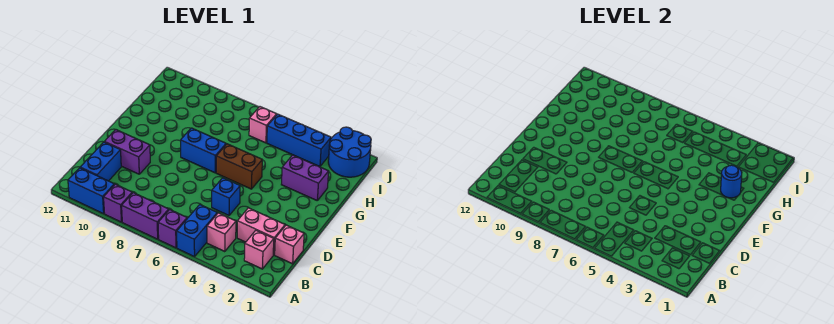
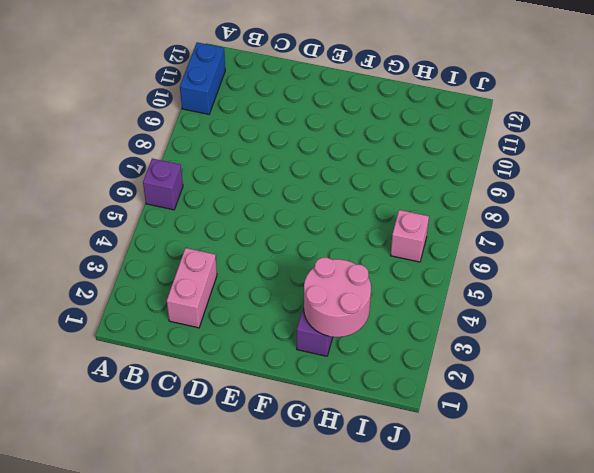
pink 2x2 round brick [304,258,371,337] -> blue 1x1 round brick [721,165,742,198]
none -> blue 1x2 brick [177,205,217,257]
none -> purple 1x2 brick [122,193,169,239]
none -> purple 1x1 brick [104,184,132,222]

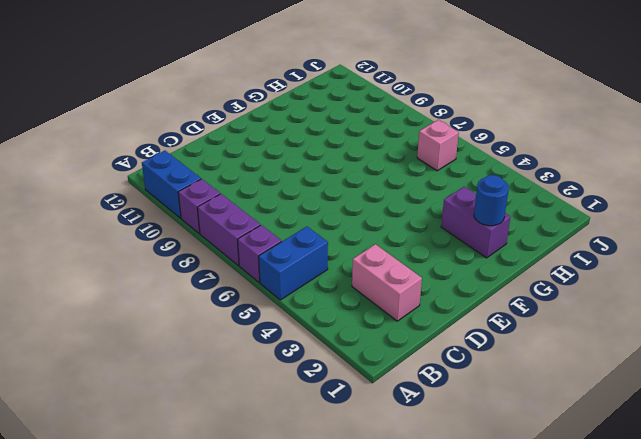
none -> pink 1x1 brick [244,230,274,269]
none -> pink 1x1 brick [207,213,236,251]
none -> blue 1x2 brick [80,142,121,181]

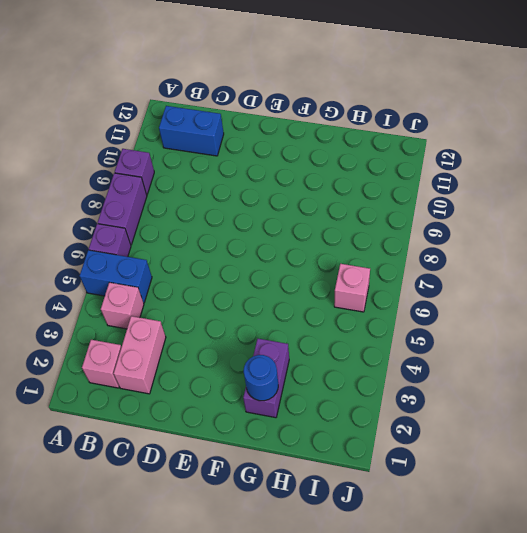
none -> blue 1x2 brick [68,168,114,214]
none -> pink 1x1 brick [275,225,304,264]
none -> blue 1x1 brick [212,178,240,215]

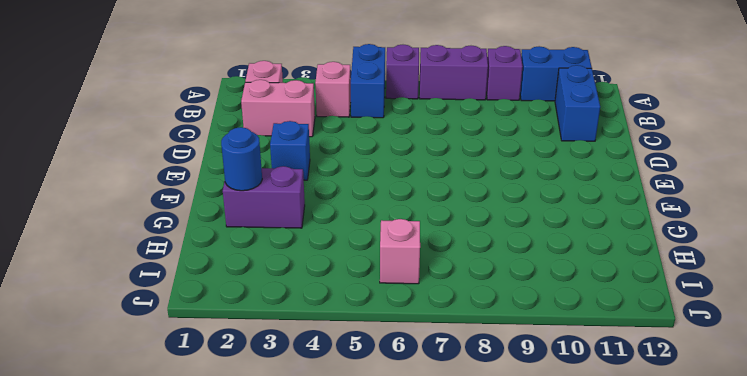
blue 1x1 brick [270,121,310,180] -> blue 1x1 brick moved to [212,178,240,215]
none -> pink 1x1 brick [275,225,304,264]
none -> purple 1x2 brick [105,130,150,174]
none -> brown 1x2 brick [216,144,262,189]

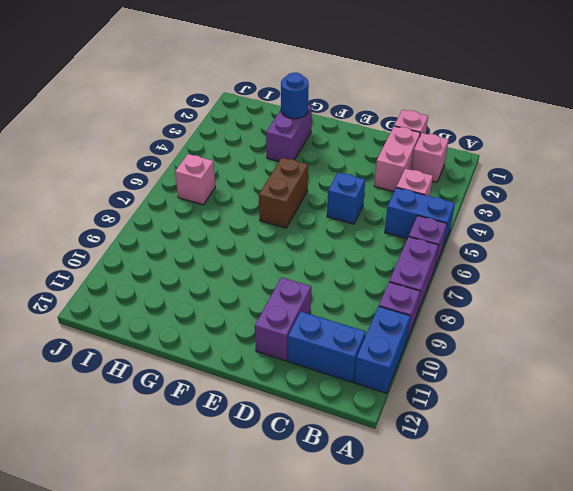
none -> blue 1x2 brick [181,128,226,173]
none -> blue 2x2 round brick [328,127,371,177]
none -> blue 1x3 brick [267,114,331,167]

